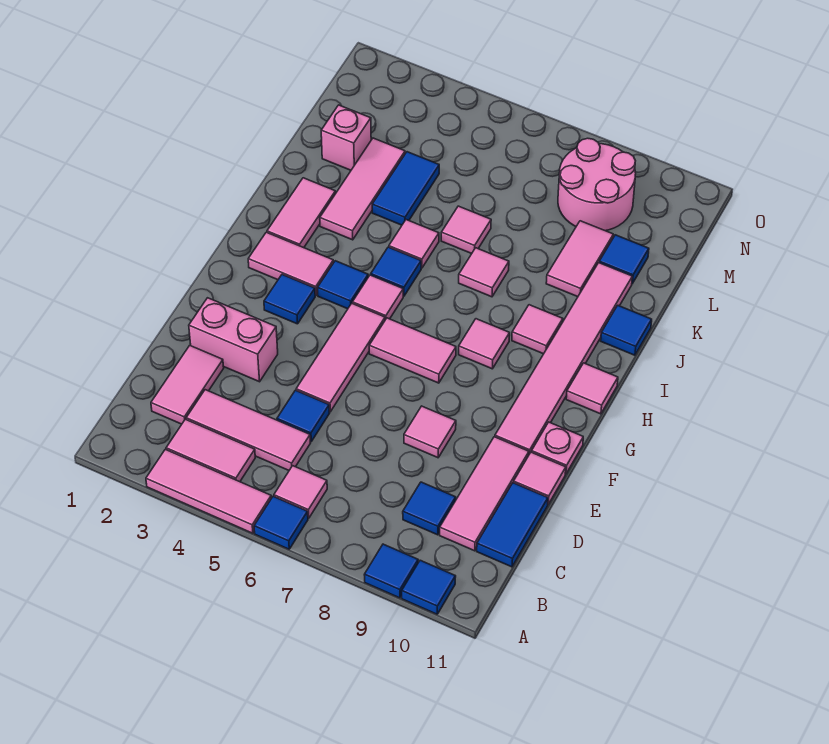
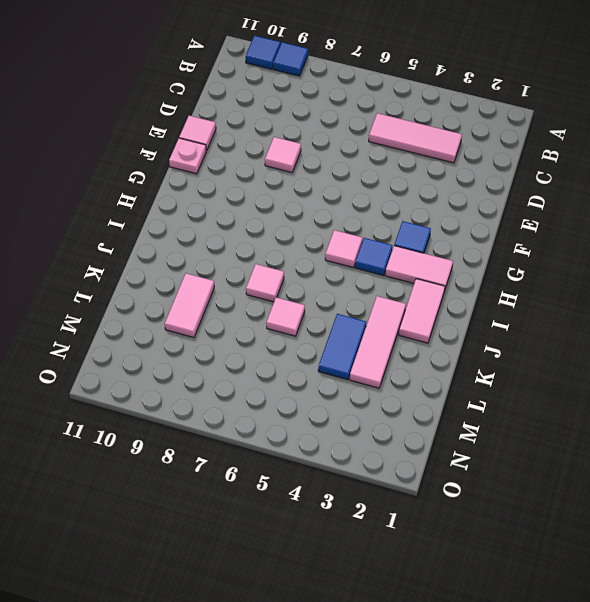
none -> pink 1x3 tile [146,449,271,533]
none -> blue 1x1 tile [254,496,308,549]
none -> pink 1x2 tile [166,419,255,482]
none -> pink 1x1 tile [274,466,327,518]

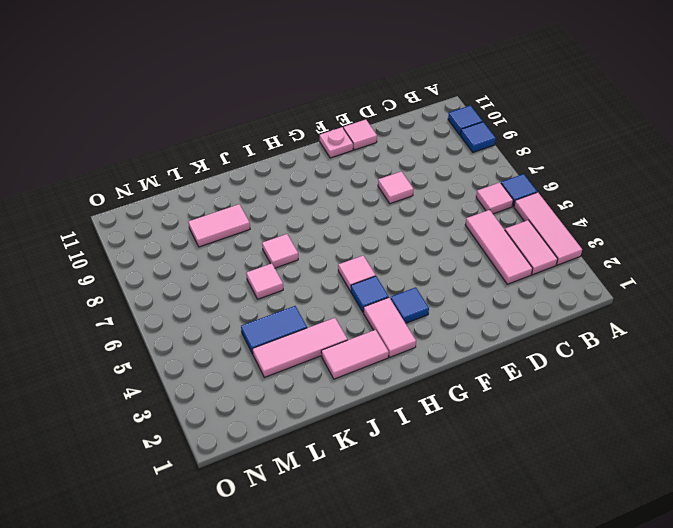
none -> pink 1x2 tile [151,346,224,424]
none -> blue 1x1 tile [403,482,456,535]
none -> pink 1x3 tile [440,437,529,551]
none -> blue 1x2 tile [477,483,548,567]

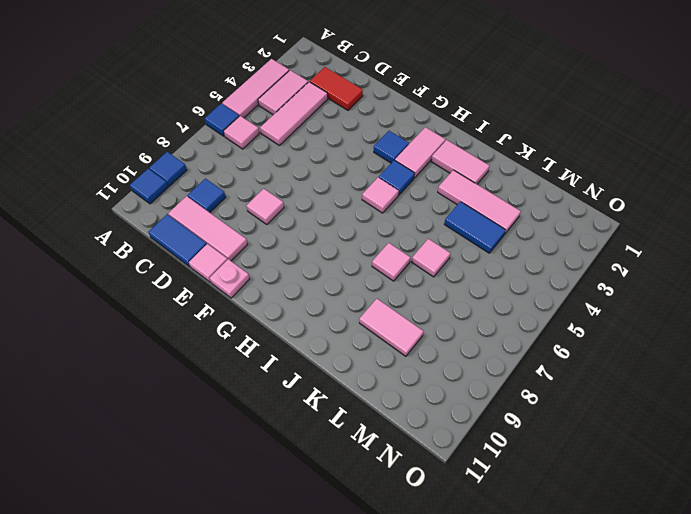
red 1x2 tile [310,67,363,110] -> pink 1x2 tile [151,346,224,424]
none -> blue 1x1 tile [277,390,330,441]
none -> pink 1x2 brick [189,298,278,382]
none -> pink 1x3 tile [296,303,385,412]
none -> pink 1x6 tile [495,263,632,454]

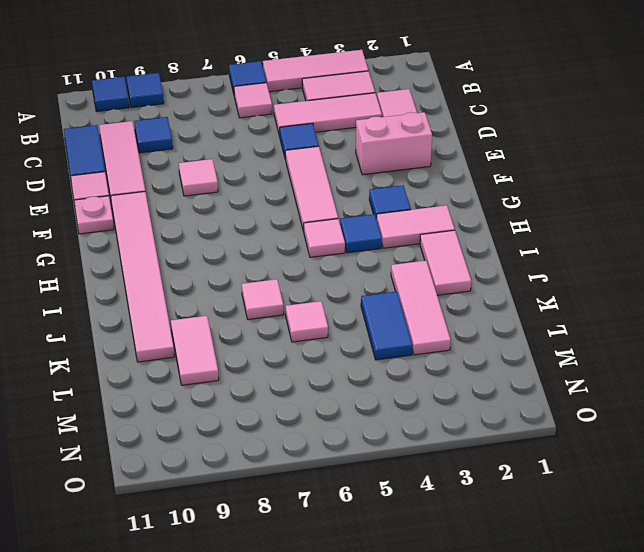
none -> pink 1x2 tile [369,318,456,383]
none -> pink 1x1 tile [459,319,510,369]
none -> pink 1x1 tile [566,363,618,414]
none -> blue 1x1 tile [371,247,421,296]

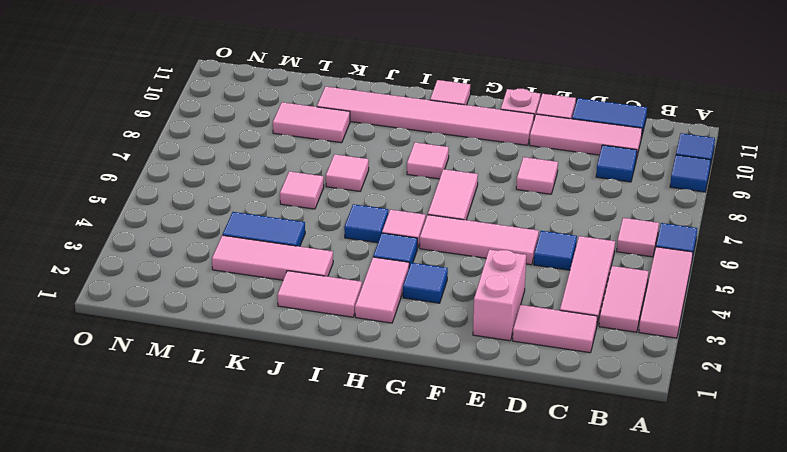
none -> pink 1x1 tile [512,305,563,354]
none -> pink 1x1 tile [389,220,439,268]
none -> blue 1x1 tile [601,305,652,355]
none -> pink 1x1 brick [321,105,371,170]

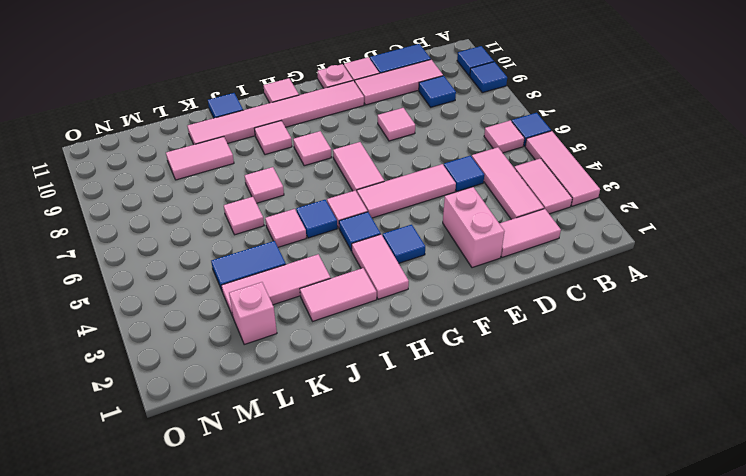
none -> blue 1x1 tile [599,235,649,284]
none -> pink 2x2 round brick [558,138,636,231]

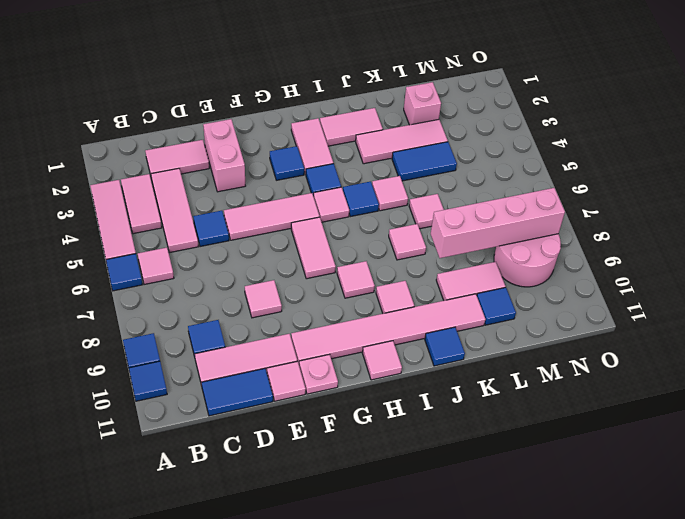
pink 1x4 brick [431,188,565,258] -> none

